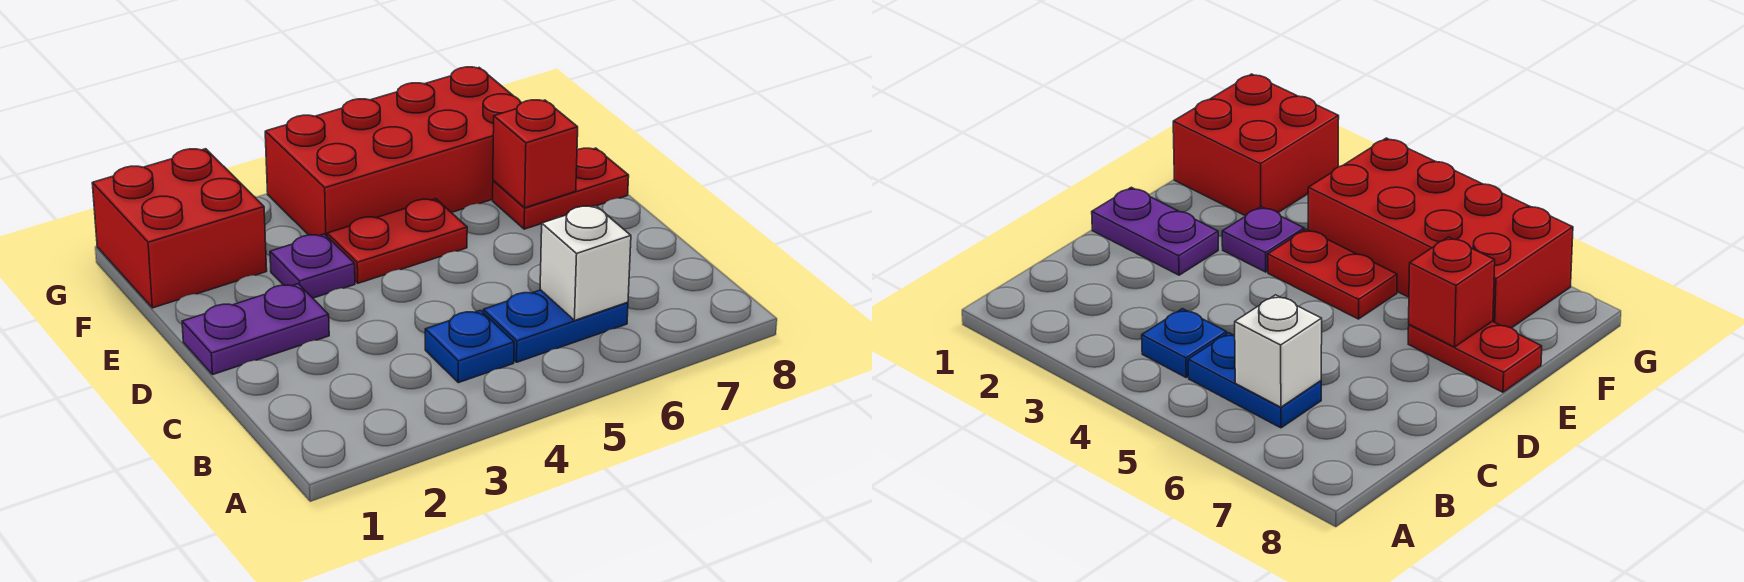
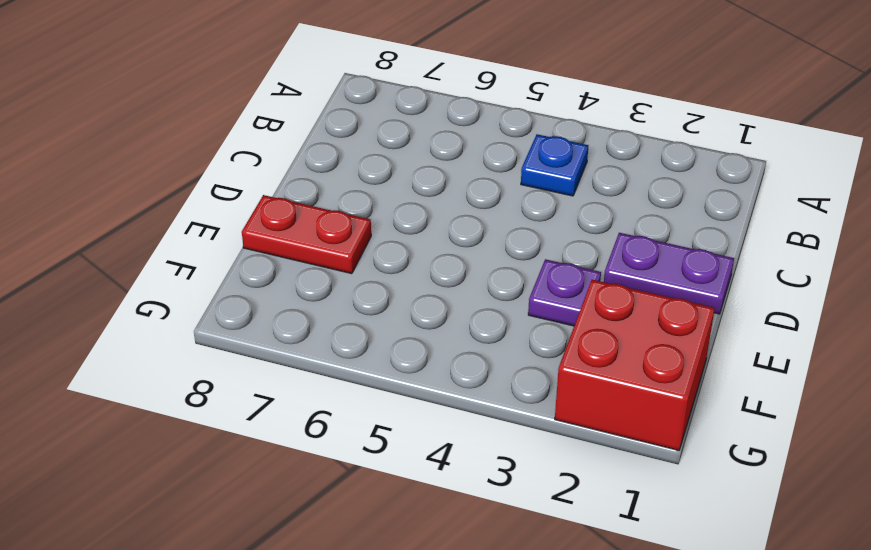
none -> blue 1x2 plate [483,290,628,362]
none -> red 1x2 plate [327,199,467,283]

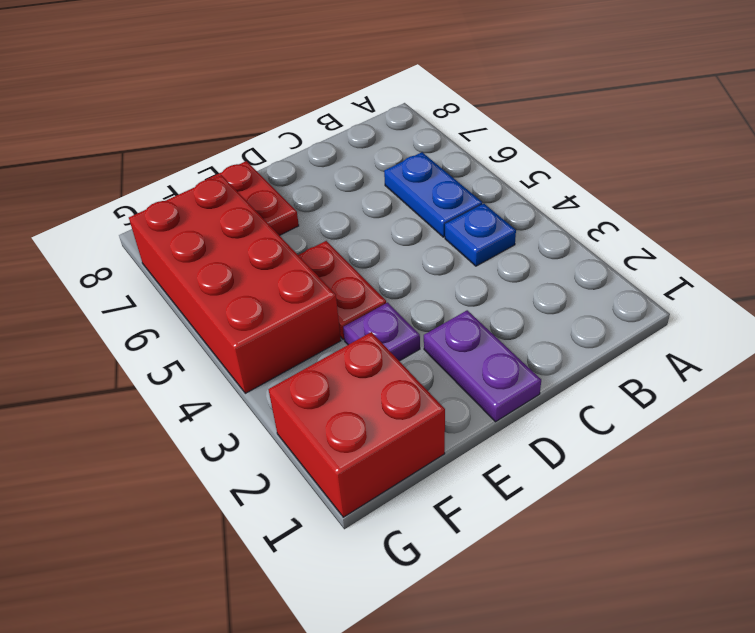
none -> white 1x1 brick [540,206,631,320]
none -> red 1x1 brick [493,100,578,208]

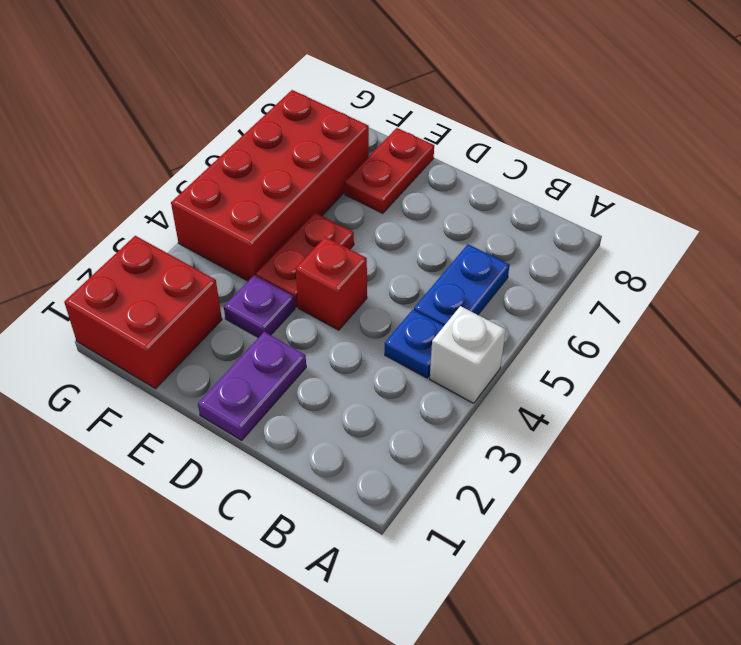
white 1x1 brick [430,306,506,403] -> white 1x1 brick moved to [540,206,631,320]
red 1x1 brick [296,237,367,330] -> red 1x1 brick moved to [493,100,578,208]

